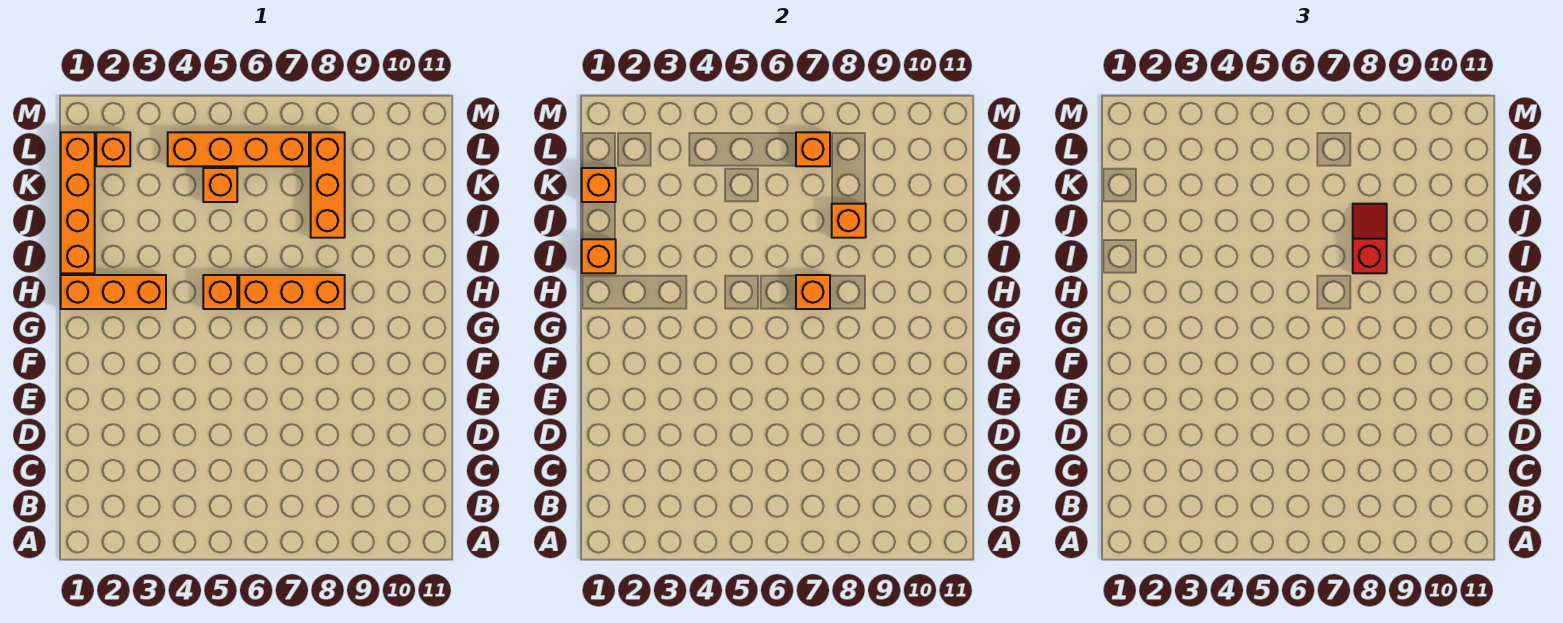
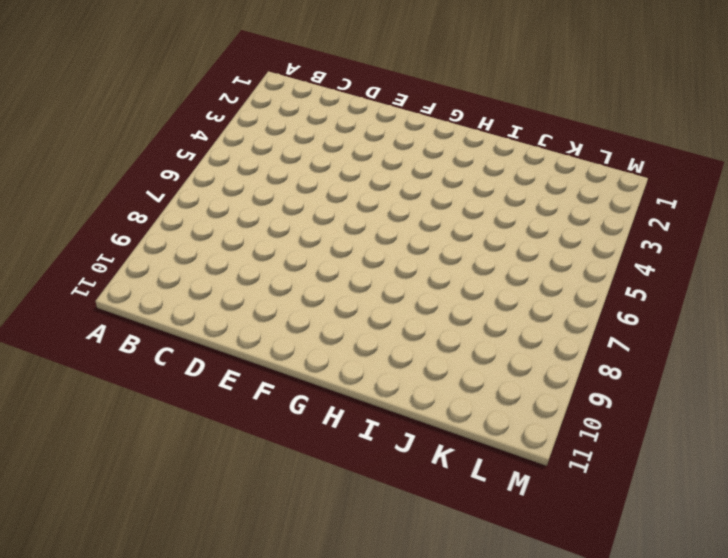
none -> orange 1x3 brick [61,275,166,309]
none -> orange 1x1 brick [203,275,237,309]
none -> orange 1x3 brick [239,275,345,309]

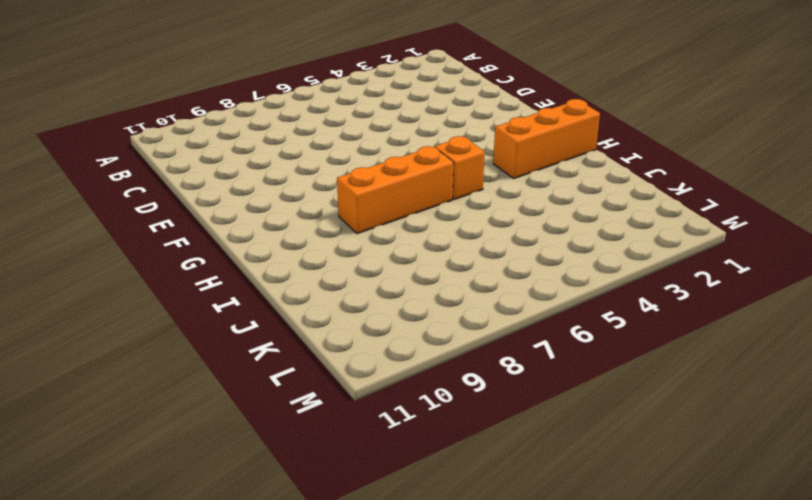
none -> orange 1x4 brick [61,132,95,273]
none -> orange 1x3 brick [311,132,345,238]
none -> orange 1x1 brick [203,168,237,202]

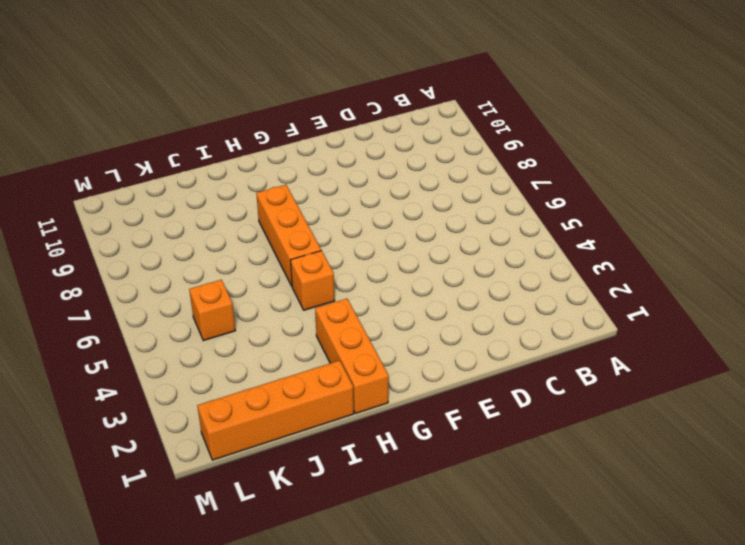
none -> orange 1x3 brick [311,132,345,238]
none -> orange 1x1 brick [96,132,130,166]
none -> orange 1x4 brick [168,132,309,166]

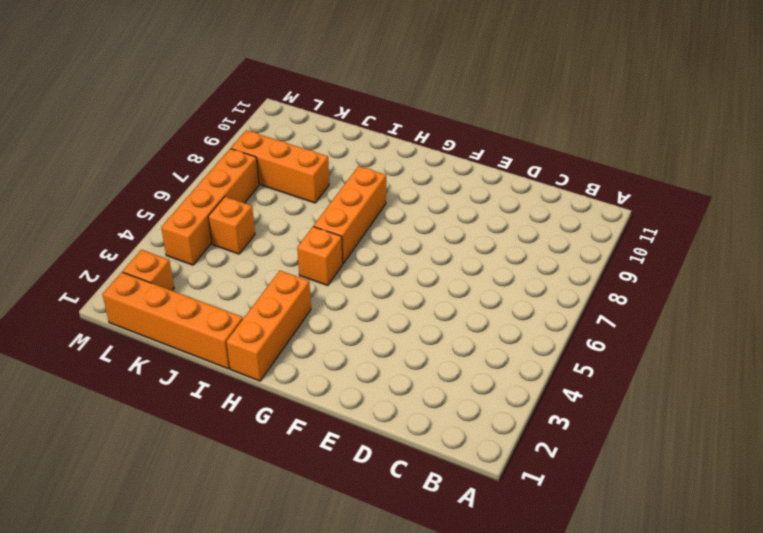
none -> orange 1x1 brick [796,275,830,309]
none -> orange 1x1 brick [582,239,616,273]
none -> orange 1x1 brick [832,204,866,238]

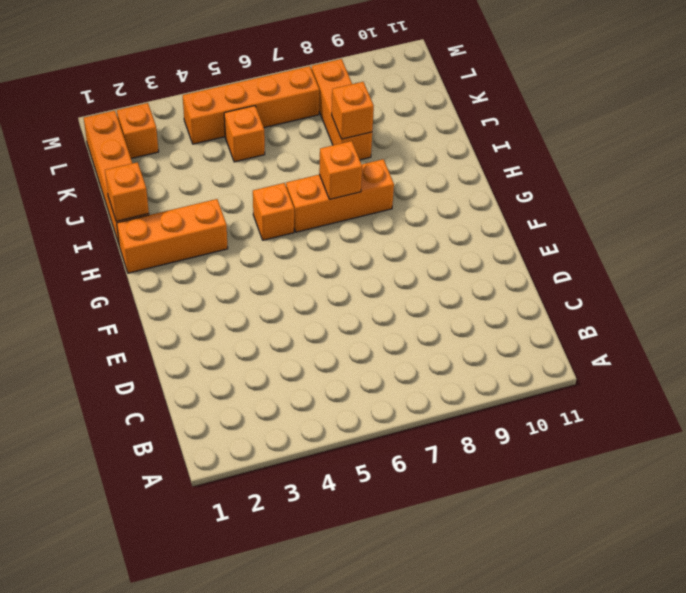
none -> orange 1x1 brick [582,168,616,202]
none -> orange 1x1 brick [796,132,830,166]
none -> red 1x2 slope [1353,204,1387,273]

